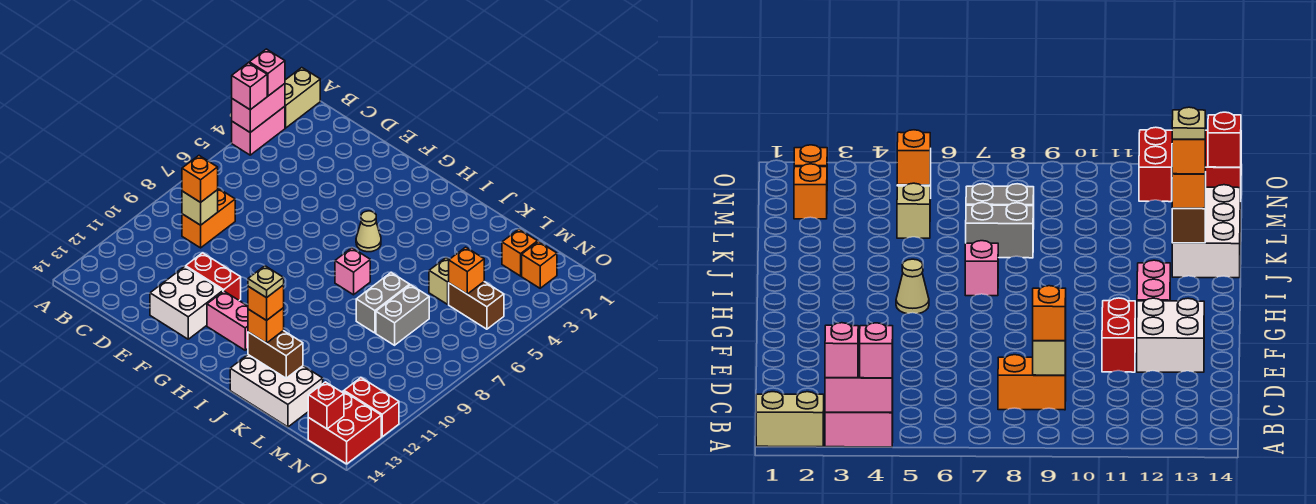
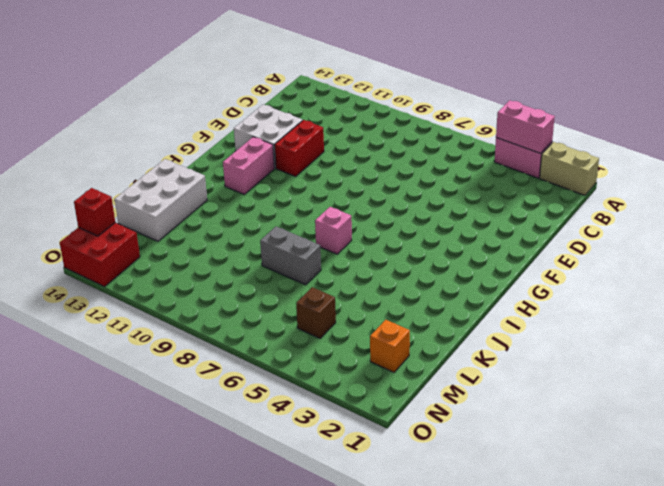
brown 1x1 brick [296,287,336,338] -> brown 1x2 brick [449,282,504,329]
none -> orange 1x2 brick [182,188,235,248]
none -> tan 1x1 cone [356,211,381,252]
none -> tan 1x1 brick [429,258,449,304]

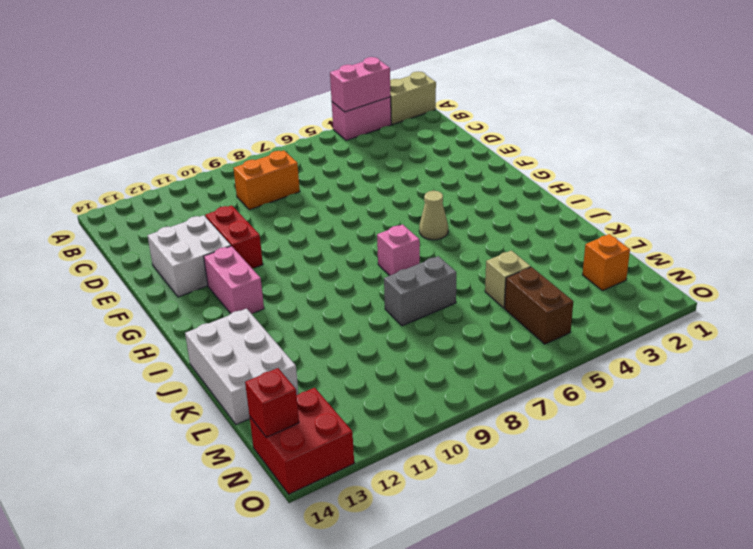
none -> grey 1x2 brick [376,285,429,345]
none -> orange 1x1 brick [522,241,557,288]
none -> red 1x2 brick [344,378,399,437]

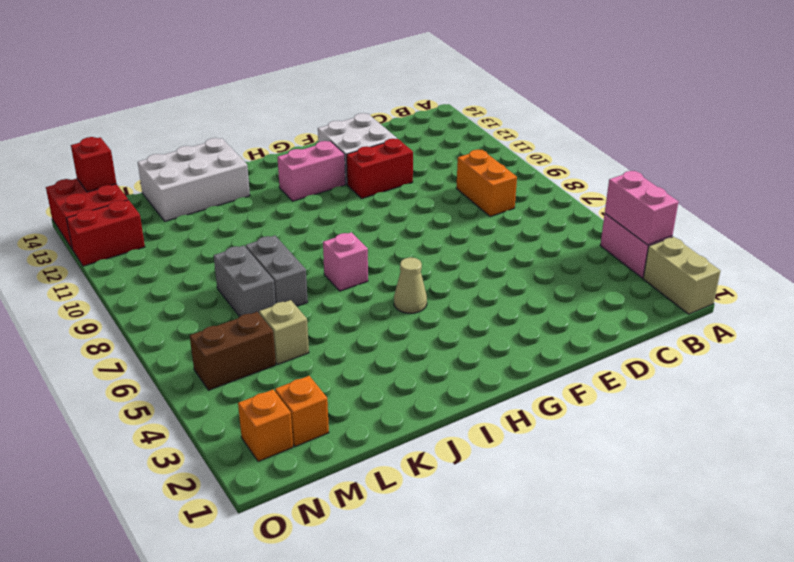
none -> tan 1x1 brick [182,190,218,225]
none -> brown 1x2 brick [248,331,303,378]
none -> orange 1x1 brick [449,247,484,294]

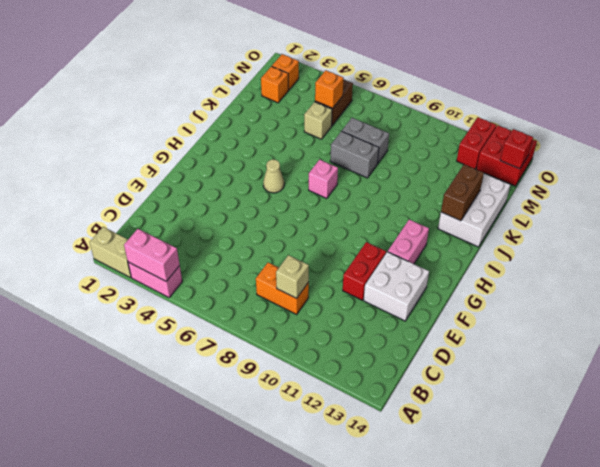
none -> pink 1x1 brick [249,49,285,96]
none -> pink 1x1 brick [232,63,267,110]
none -> orange 1x1 brick [182,156,218,202]

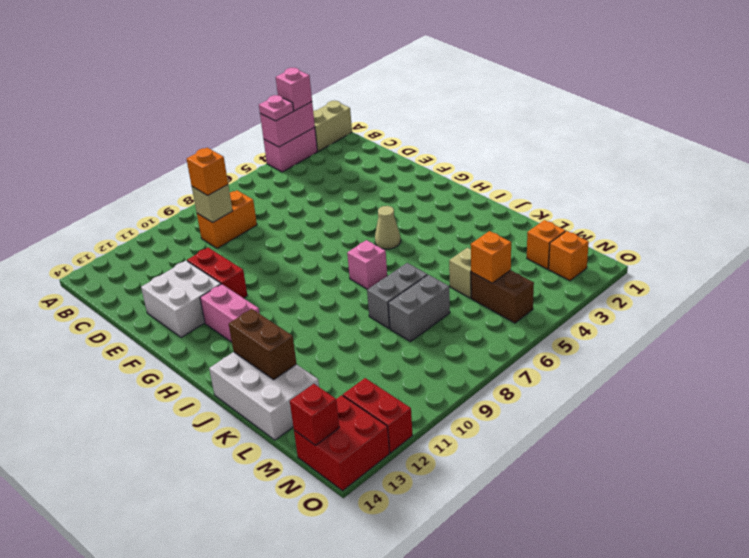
pink 1x1 plate [259,95,294,121] -> pink 1x1 brick [232,63,267,110]
none -> orange 1x1 brick [248,308,284,343]
none -> orange 1x1 brick [248,285,284,320]
none -> tan 1x1 plate [248,266,284,298]

